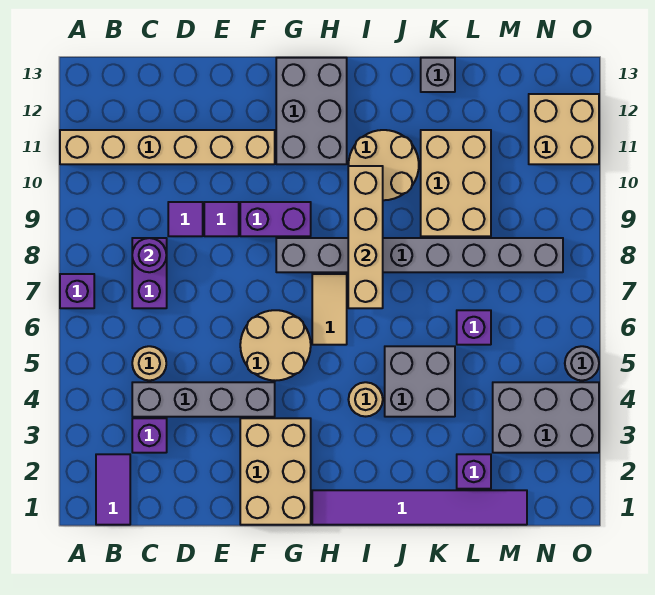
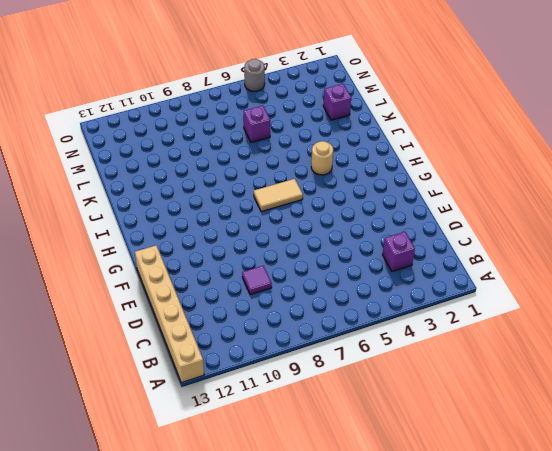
tan 1x6 brick [135,245,204,383] -> tan 1x6 brick moved to [60,130,275,164]
none -> purple 1x1 brick [60,274,94,308]
none -> purple 1x2 tile [96,454,130,525]
none -> grey 1x4 brick [132,382,275,417]

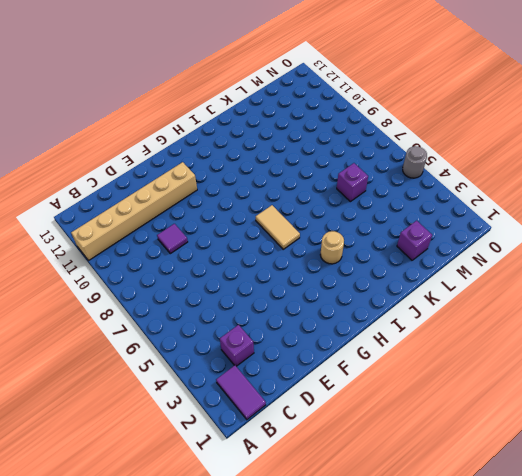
none -> purple 1x1 brick [60,274,94,308]
none -> grey 1x4 brick [132,382,275,417]
none -> tan 1x1 round brick [132,346,166,381]

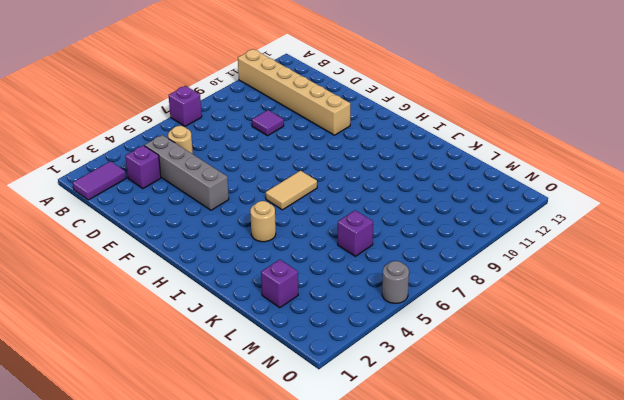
none -> purple 1x2 brick [132,238,167,308]
none -> purple 1x1 tile [204,202,239,236]
none -> tan 2x3 brick [240,418,311,525]

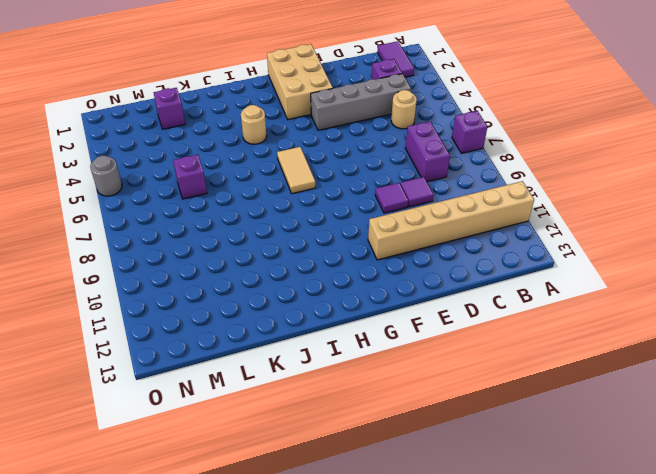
none -> tan 2x2 round brick [240,310,311,381]
none -> purple 1x2 brick [240,202,311,236]
none -> grey 1x8 brick [276,238,563,272]

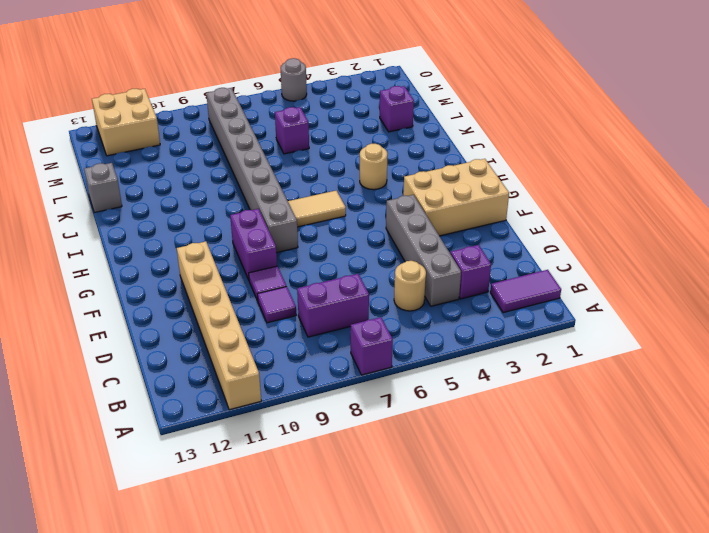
none -> tan 2x2 round brick [240,310,311,381]
none -> grey 2x3 brick [276,58,347,164]
none -> purple 1x6 tile [312,490,527,525]

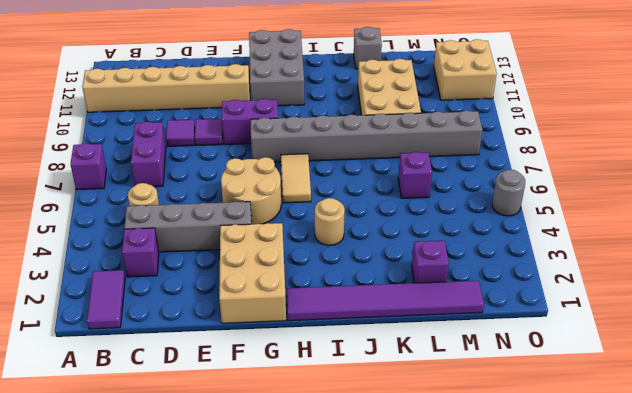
none -> tan 2x2 round brick [349,130,419,200]
none -> grey 2x2 brick [385,346,455,417]
none -> grey 2x3 brick [493,382,599,453]

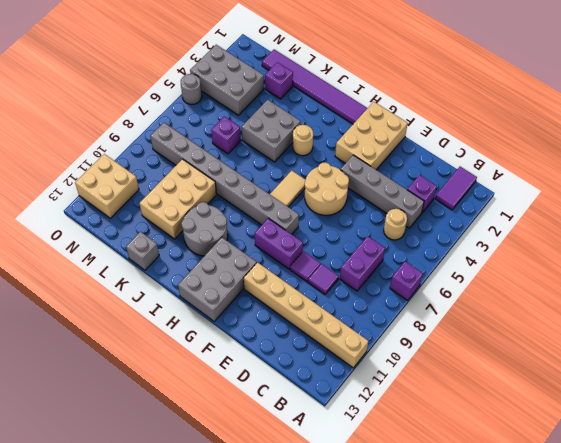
grey 2x2 round brick [181,202,228,256] -> tan 2x2 round brick [349,130,419,200]
none -> purple 1x1 round brick [132,238,166,272]
none -> tan 1x4 brick [348,166,383,308]

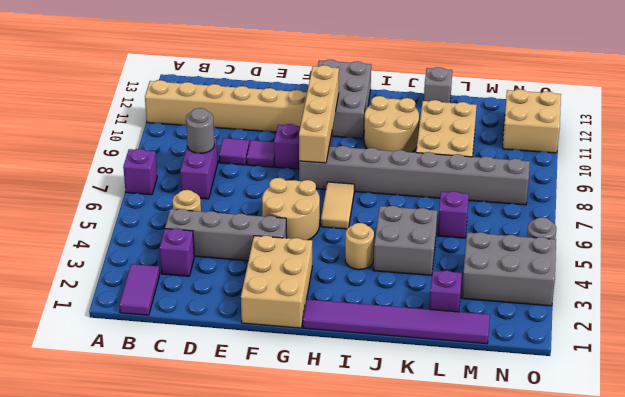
grey 1x1 round brick [186,108,214,153] -> purple 1x1 round brick [132,238,166,272]
tan 1x4 brick [299,65,339,163] -> tan 1x4 brick moved to [348,166,383,308]

